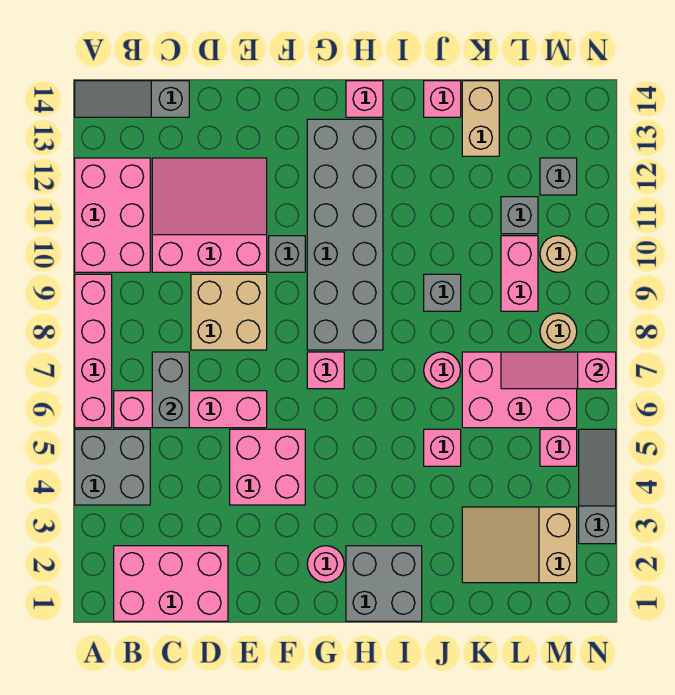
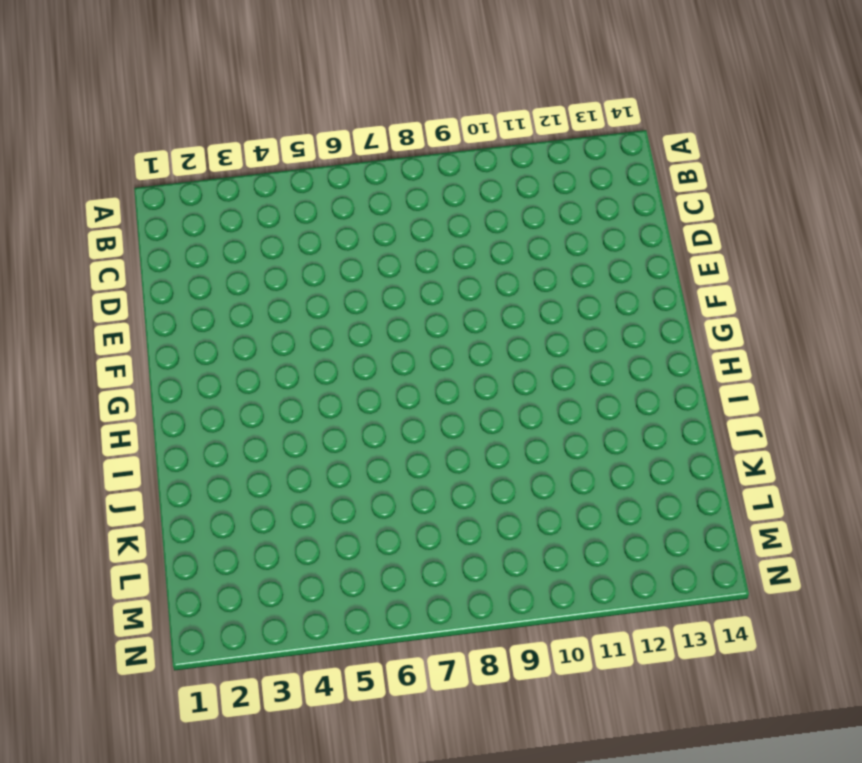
none -> grey 2x2 brick [75,429,150,505]
none -> pink 1x4 brick [75,274,112,428]
none -> pink 2x3 brick [75,158,150,272]
none -> grey 1x3 slope [75,81,189,117]

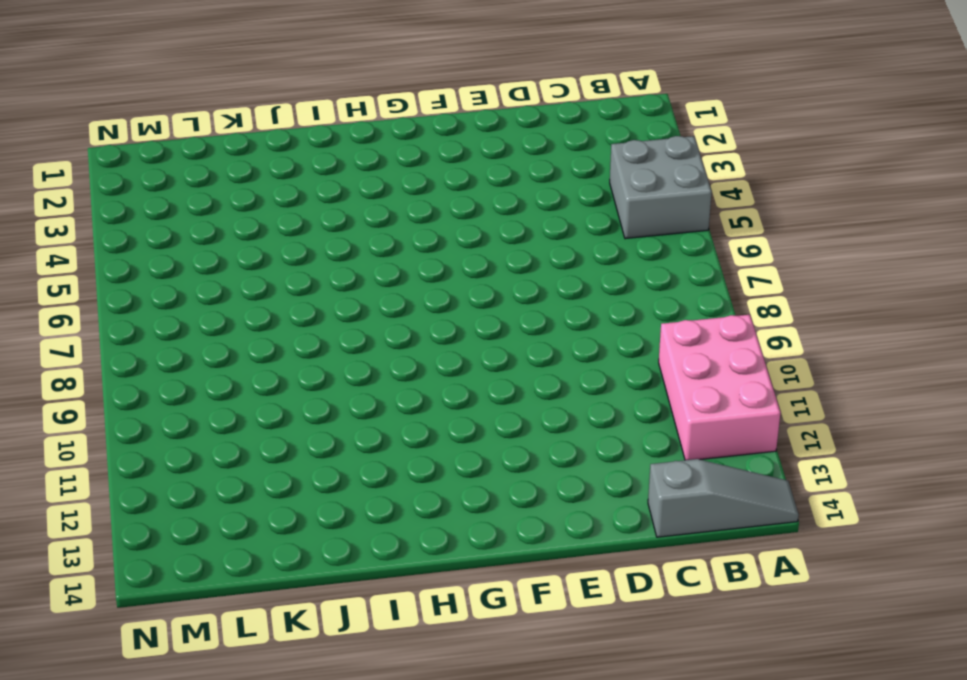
none -> pink 1x4 brick [75,274,112,428]
none -> pink 2x3 brick [114,546,228,621]
none -> pink 1x4 brick [114,391,267,428]
none -> pink 3x3 slope [152,158,267,272]

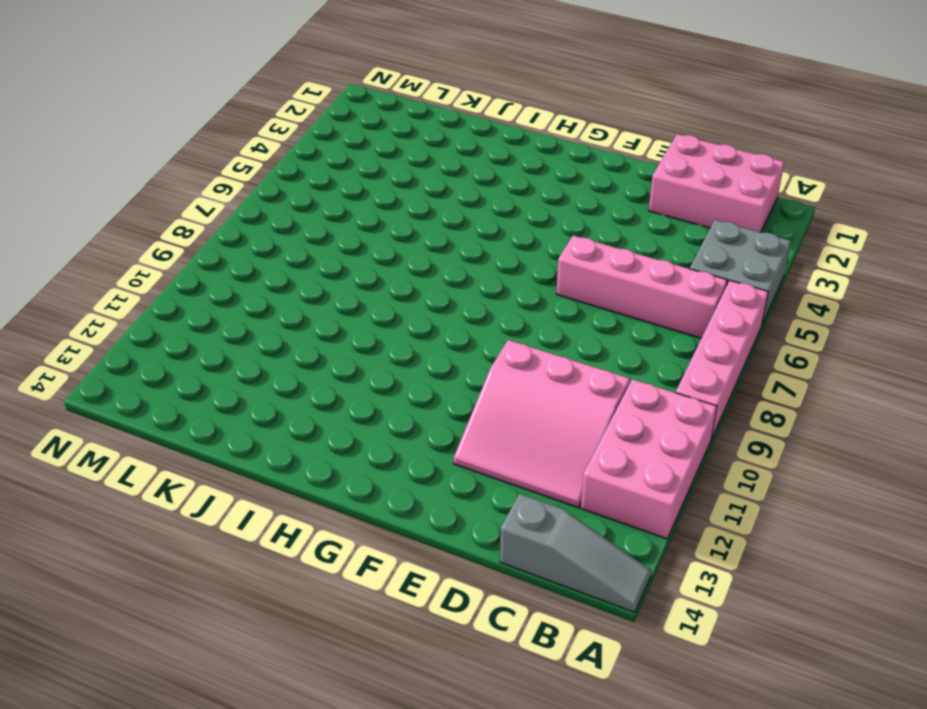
none -> tan 2x2 brick [191,274,267,350]
none -> pink 2x2 brick [230,429,305,505]
none -> grey 1x1 brick [269,236,305,272]
none -> pink 1x1 round brick [307,546,344,583]

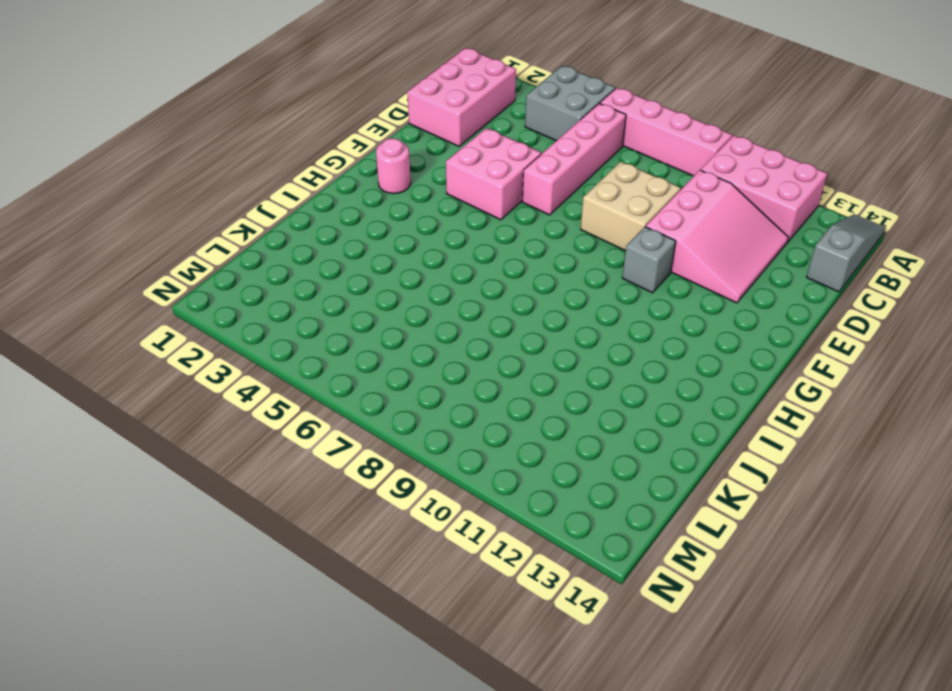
none -> pink 1x1 brick [307,352,344,389]
none -> grey 2x6 brick [307,119,383,350]
none -> grey 2x2 brick [346,546,422,621]
none -> pink 1x1 brick [346,81,383,117]

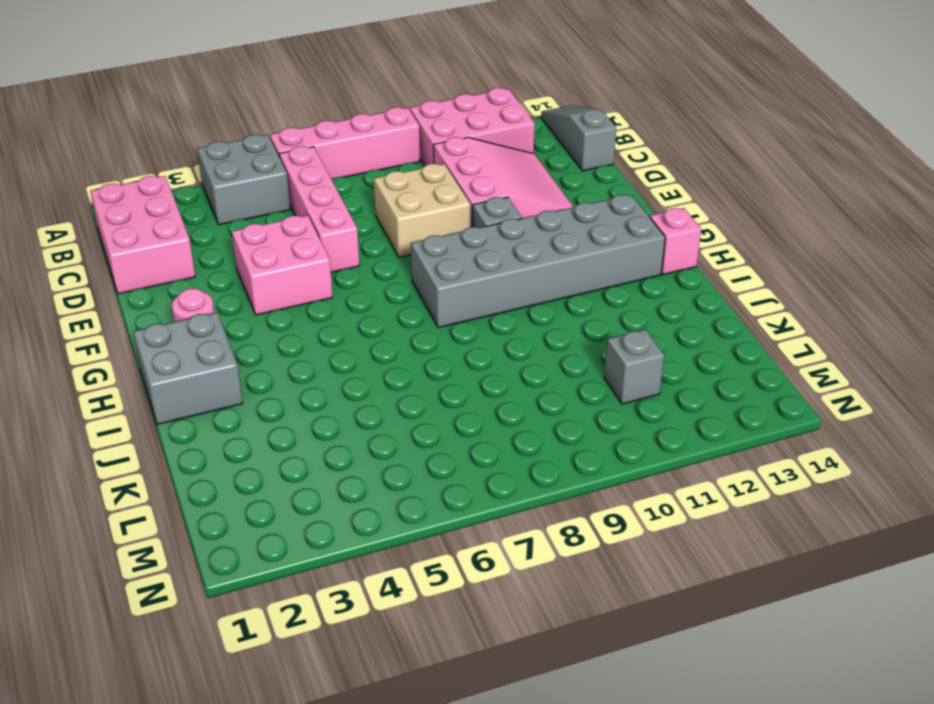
none -> pink 1x1 brick [307,352,344,389]
none -> pink 1x1 brick [424,429,461,466]
none -> pink 1x1 round brick [424,352,461,389]
none -> grey 1x1 brick [424,274,461,311]

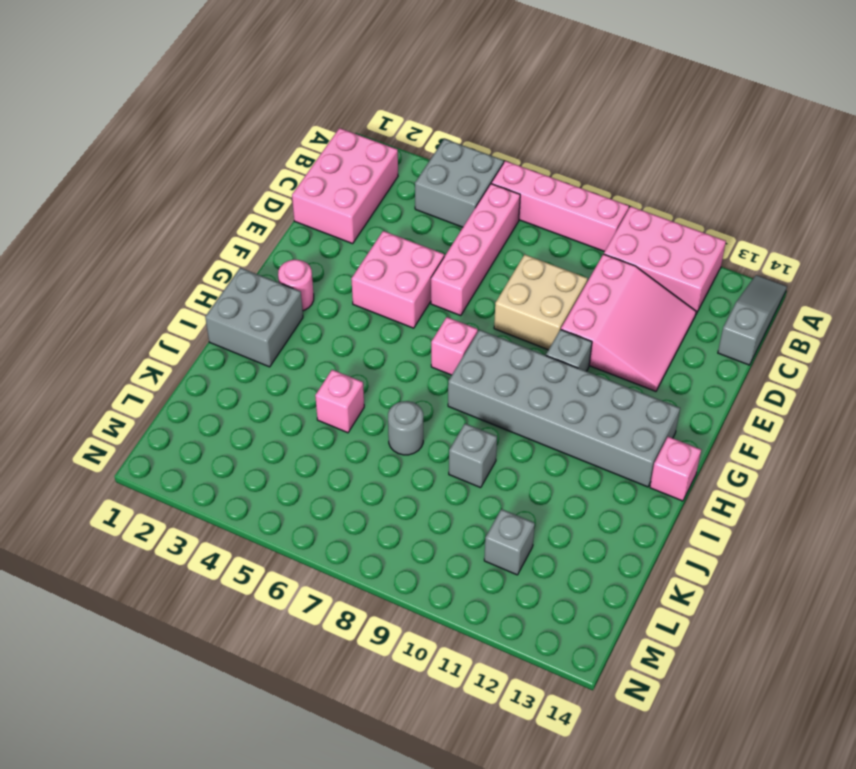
grey 1x1 round brick [388,401,423,455] -> pink 1x1 round brick [424,352,461,389]
none -> pink 1x1 brick [424,81,461,117]
none -> tan 2x3 slope [462,507,577,583]
none -> pink 2x3 brick [462,352,577,428]
none -> tan 1x2 brick [462,81,499,156]

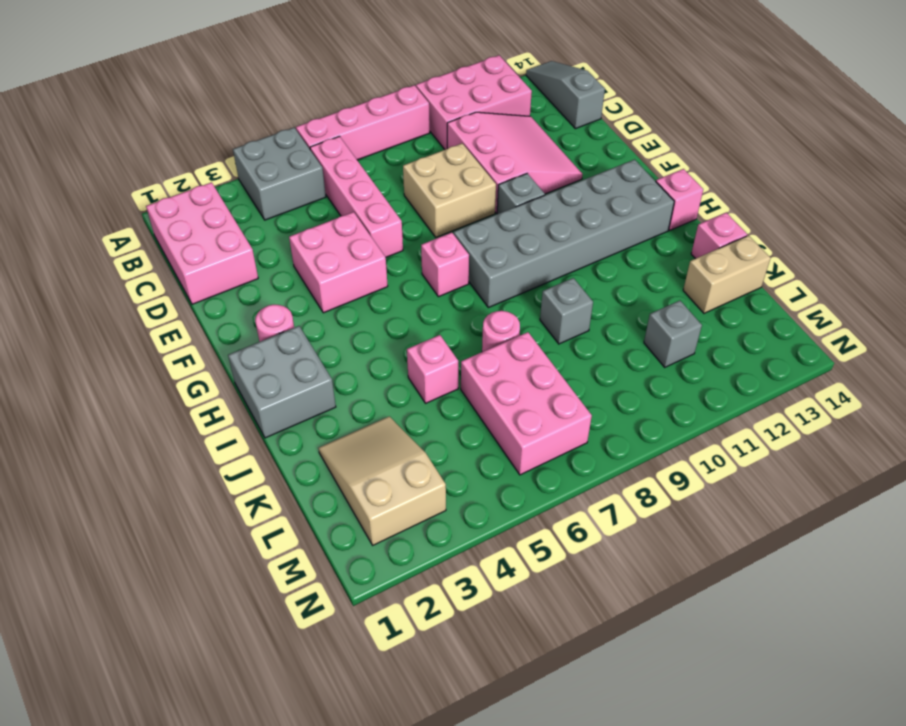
none -> pink 1x2 brick [501,236,538,311]
none -> pink 1x1 brick [540,429,577,466]
none -> tan 1x1 round brick [540,313,577,350]
none -> tan 1x1 round brick [540,236,577,272]

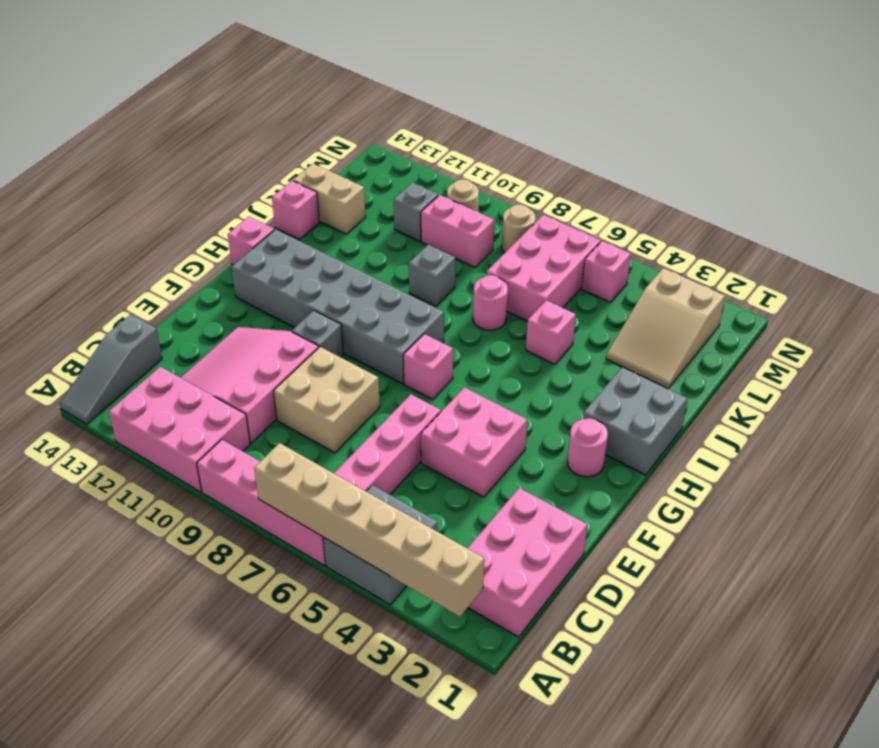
tan 1x6 brick [254,443,484,617] -> none
none -> grey 1x1 brick [540,158,577,195]
none -> grey 1x3 slope [579,429,616,544]
none -> grey 1x2 brick [152,352,189,428]
none -> pink 1x3 slope [501,352,616,389]

